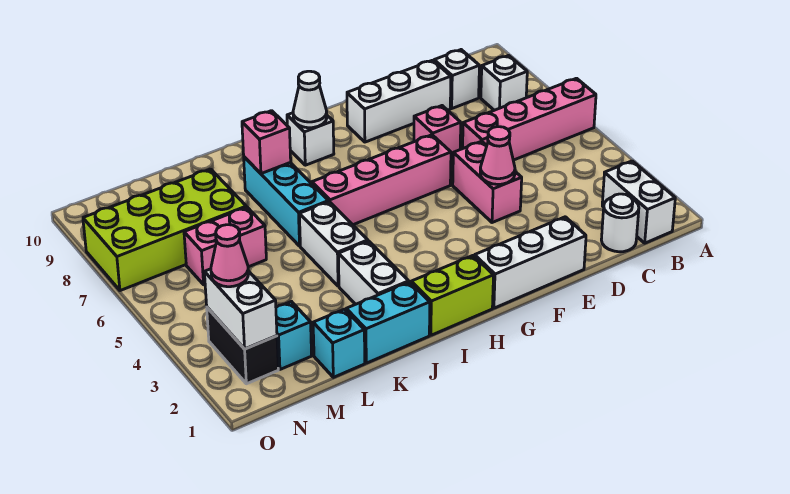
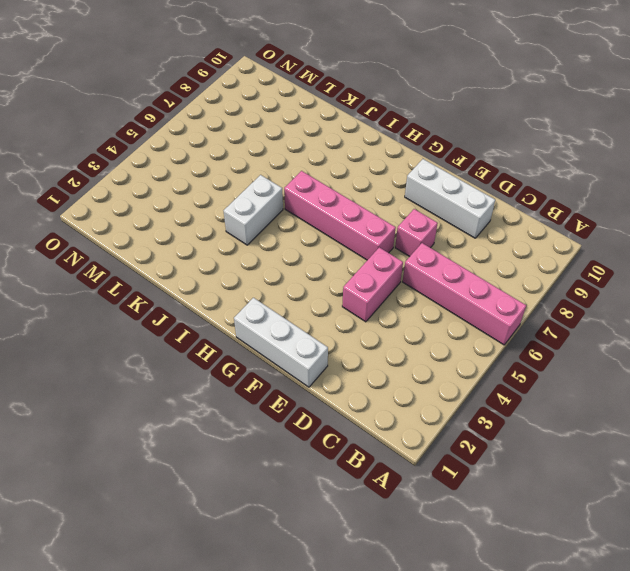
none -> white 1x2 brick [602,161,675,243]
none -> white 1x1 brick [481,56,527,110]
none -> white 1x1 round brick [601,194,639,252]

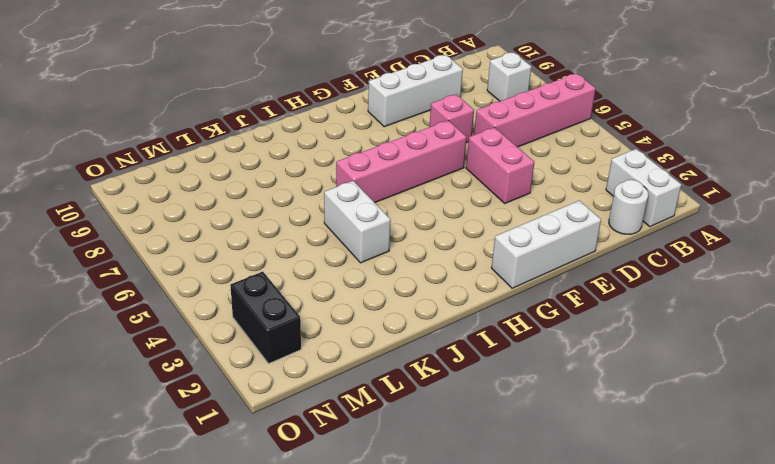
none -> white 1x1 brick [434,50,479,108]
none -> lime 1x2 brick [411,256,494,335]
none -> white 1x1 brick [287,113,334,165]

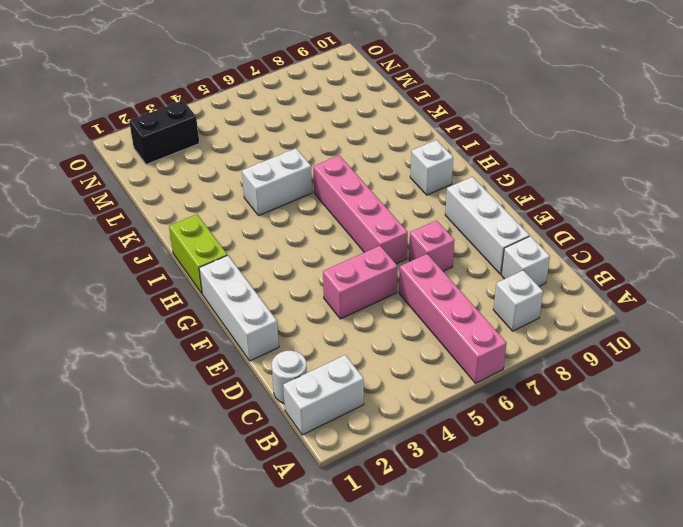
none -> cyan 1x2 brick [346,282,430,363]
none -> white 1x2 brick [338,241,409,304]
none -> cyan 1x3 brick [244,157,329,246]

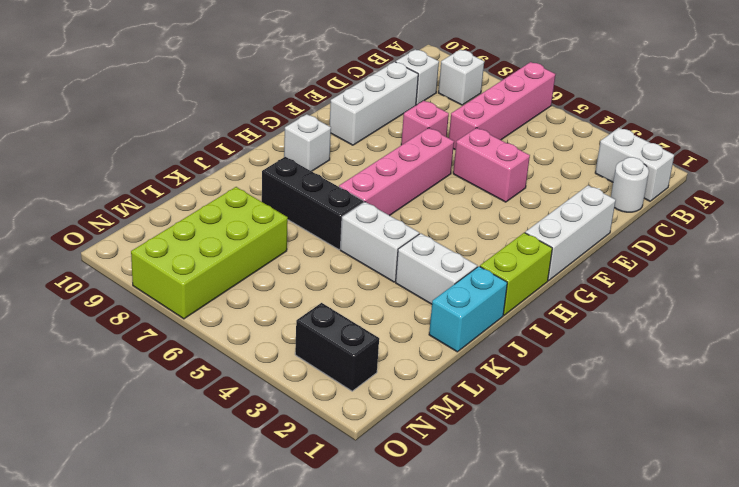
black 1x3 brick [262,157,364,250] -> cyan 1x3 brick [244,157,329,246]
none -> cyan 1x1 brick [313,309,365,377]
none -> pink 1x2 brick [184,207,266,285]
none -> cyan 1x1 brick [276,302,312,369]

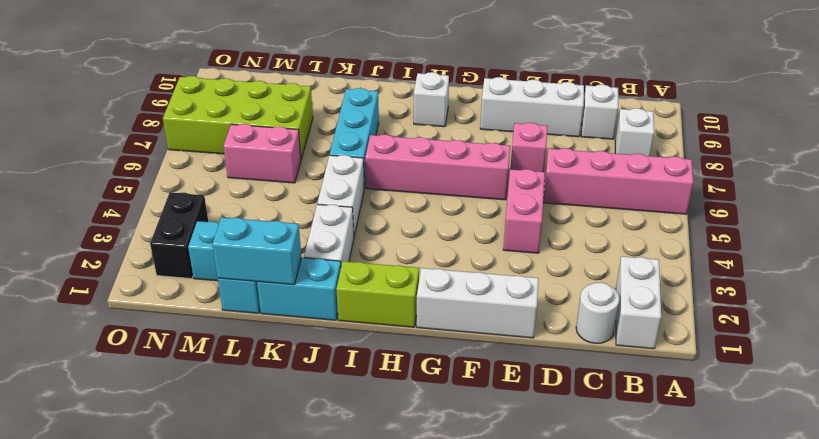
cyan 1x2 brick [212,217,302,285] -> none
none -> pink 1x1 cone [480,127,515,184]
none -> white 1x1 cone [293,71,327,128]
none -> pink 1x1 brick [242,111,291,174]

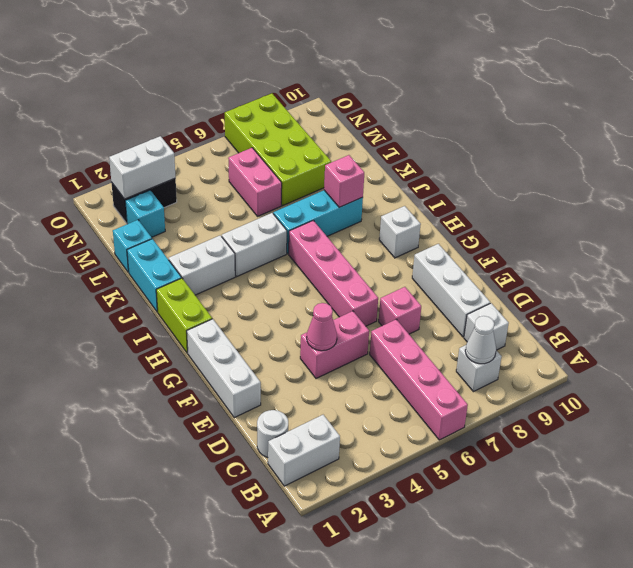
white 1x1 cone [465,316,496,364] -> white 1x1 cone moved to [293,71,327,128]
none -> pink 1x1 cone [211,225,248,287]

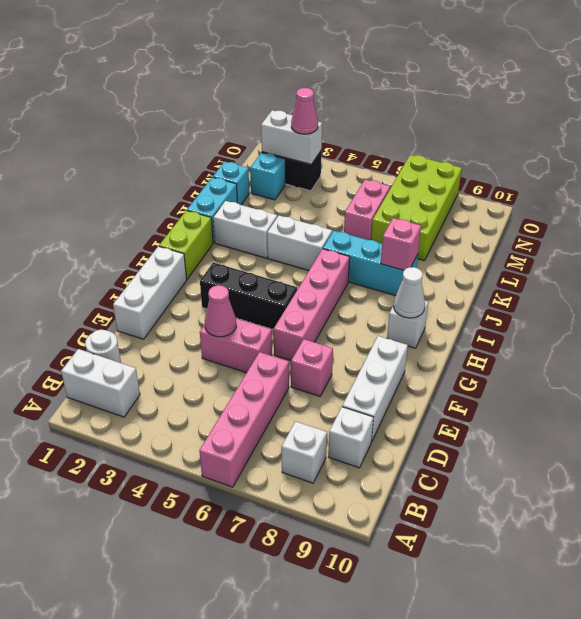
black 1x3 brick [200,262,297,330] -> none

